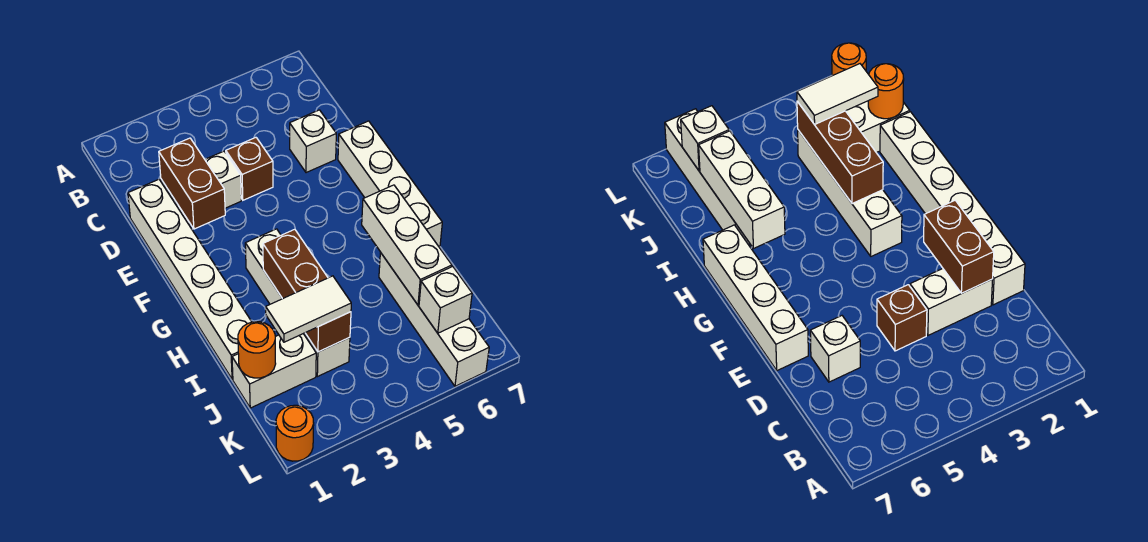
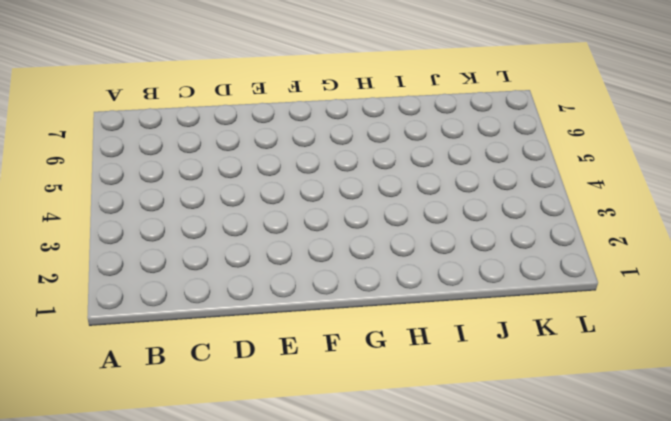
none -> white 1x6 brick [128,179,252,379]
none -> white 1x2 brick [161,151,241,224]
none -> brown 1x1 brick [226,138,273,200]

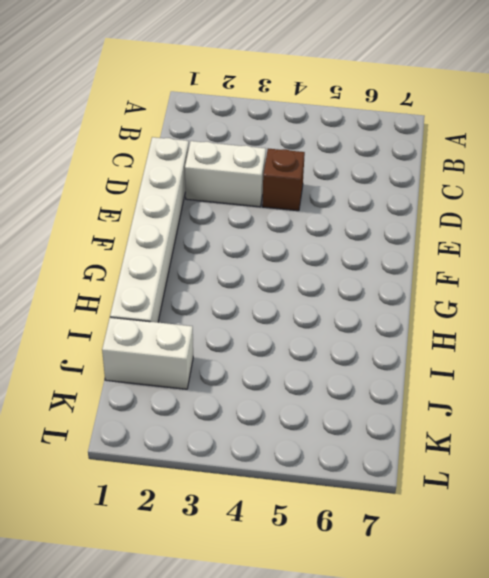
none -> white 1x1 brick [290,110,336,173]
none -> white 1x4 brick [338,121,442,248]
none -> white 1x4 brick [245,229,350,377]

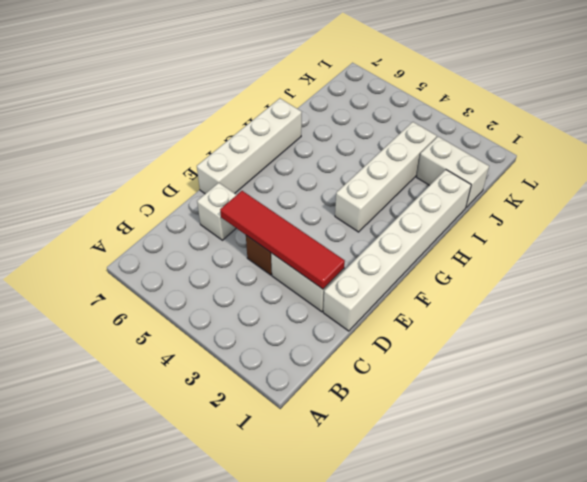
red 1x4 tile [220,191,345,289] -> brown 1x2 brick [159,138,225,229]
none -> white 1x4 brick [379,252,489,386]
none -> orange 1x1 round brick [276,405,314,461]
none -> brown 1x3 brick [263,229,351,352]

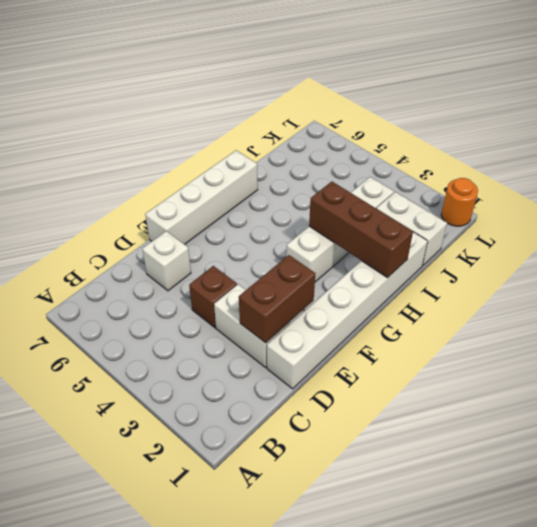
brown 1x3 brick [309,182,413,278] -> brown 1x3 brick turned to [263,229,351,352]
none -> white 1x4 brick [379,252,489,386]
none -> white 1x3 brick [362,185,452,305]
none -> orange 1x1 round brick [238,322,276,378]

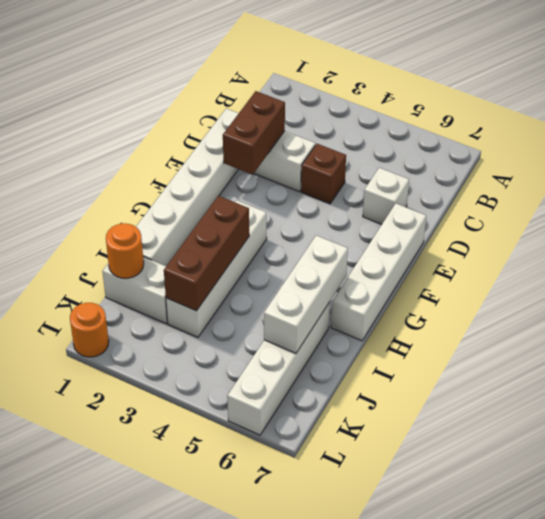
none -> white 1x1 brick [419,267,472,333]
none -> white 1x2 tile [266,276,351,342]

